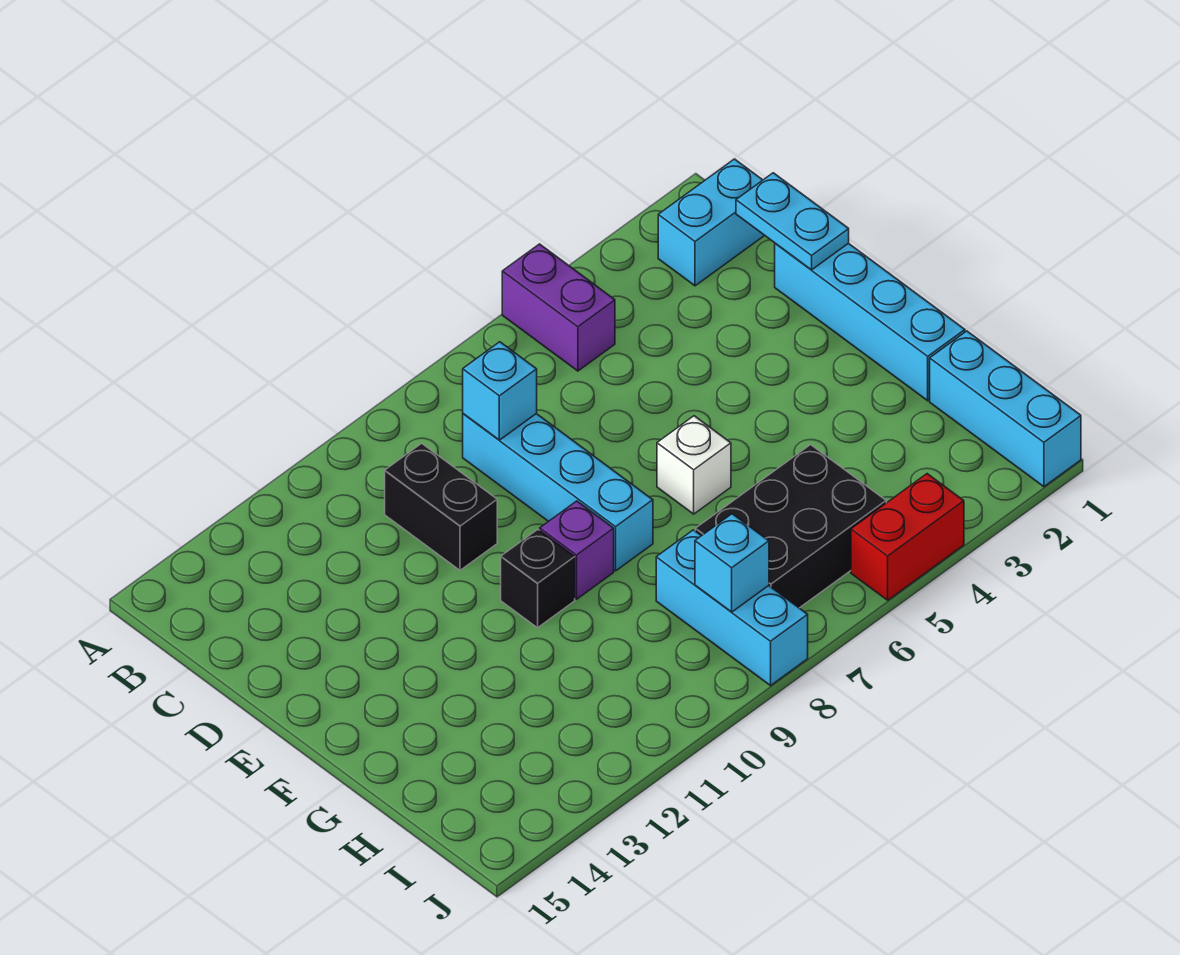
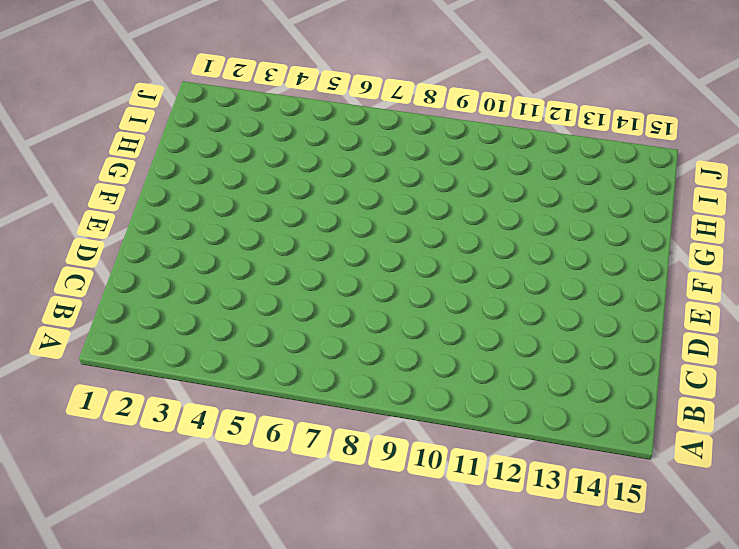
none -> purple 1x2 brick [502,244,615,371]
none -> cyan 1x2 brick [658,159,765,286]
none -> cyan 1x4 brick [463,414,653,571]

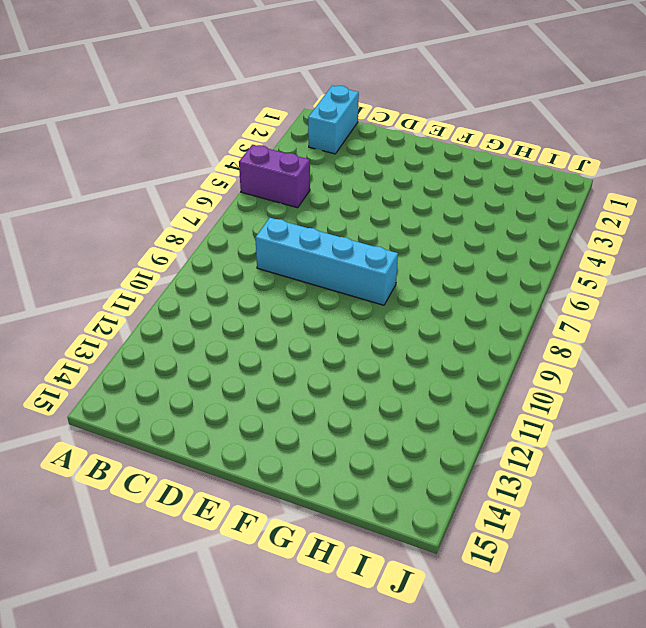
none -> black 1x2 brick [385,443,497,570]
none -> cyan 1x4 brick [775,243,965,401]
none -> white 1x1 brick [657,416,731,514]

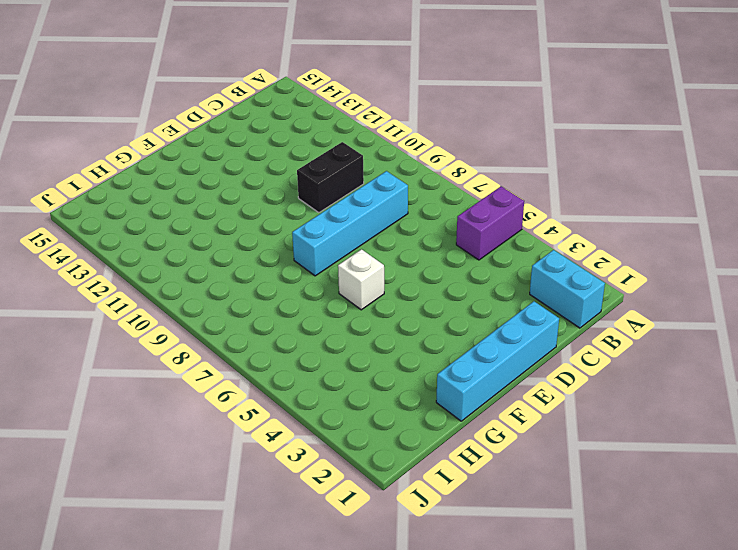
none -> purple 1x1 brick [540,501,614,599]
none -> black 1x1 brick [501,530,575,628]
none -> cyan 1x3 brick [930,331,1081,487]

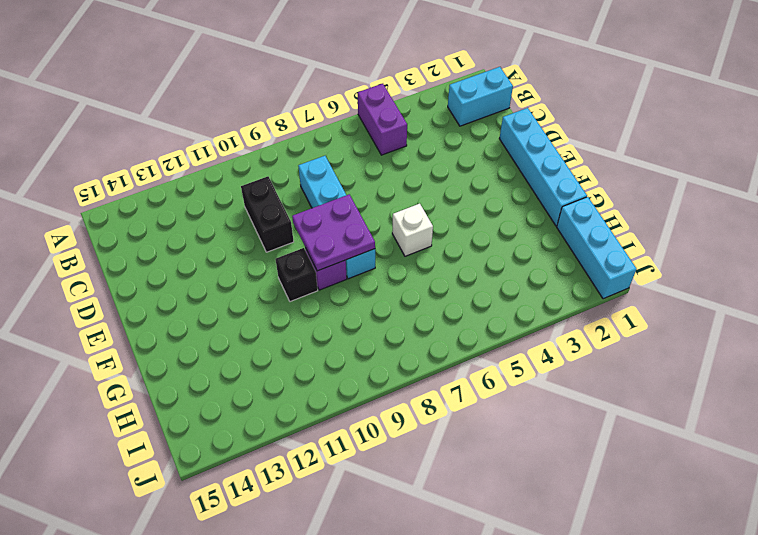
purple 2x2 plate [292,194,375,271] -> none
none -> black 2x3 brick [695,445,886,608]
none -> cyan 1x3 brick [656,530,808,686]
none -> red 1x2 brick [851,474,964,600]

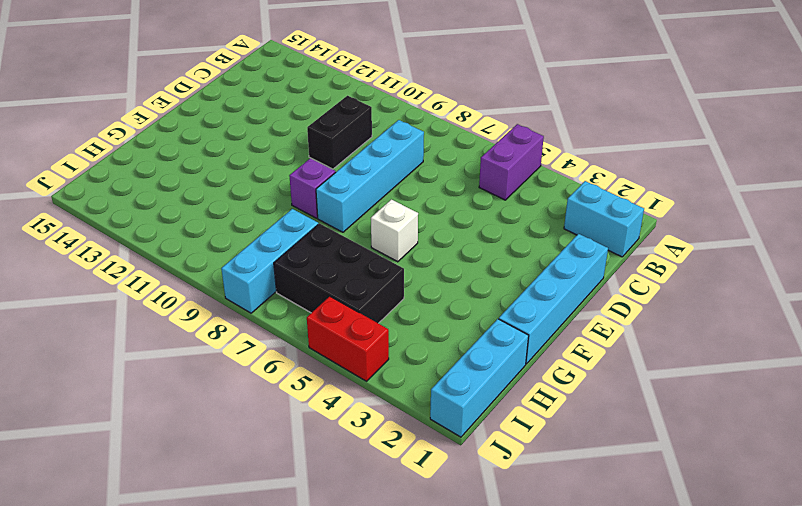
none -> black 1x1 brick [501,530,575,628]
none -> cyan 1x2 plate [736,173,849,270]
none -> cyan 1x1 brick [463,342,537,440]

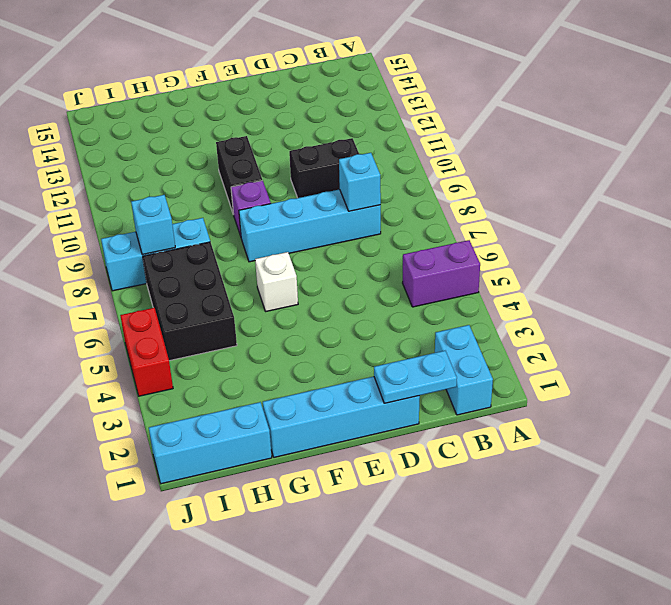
black 1x2 brick [216,136,262,212] -> black 1x1 brick [501,530,575,628]

